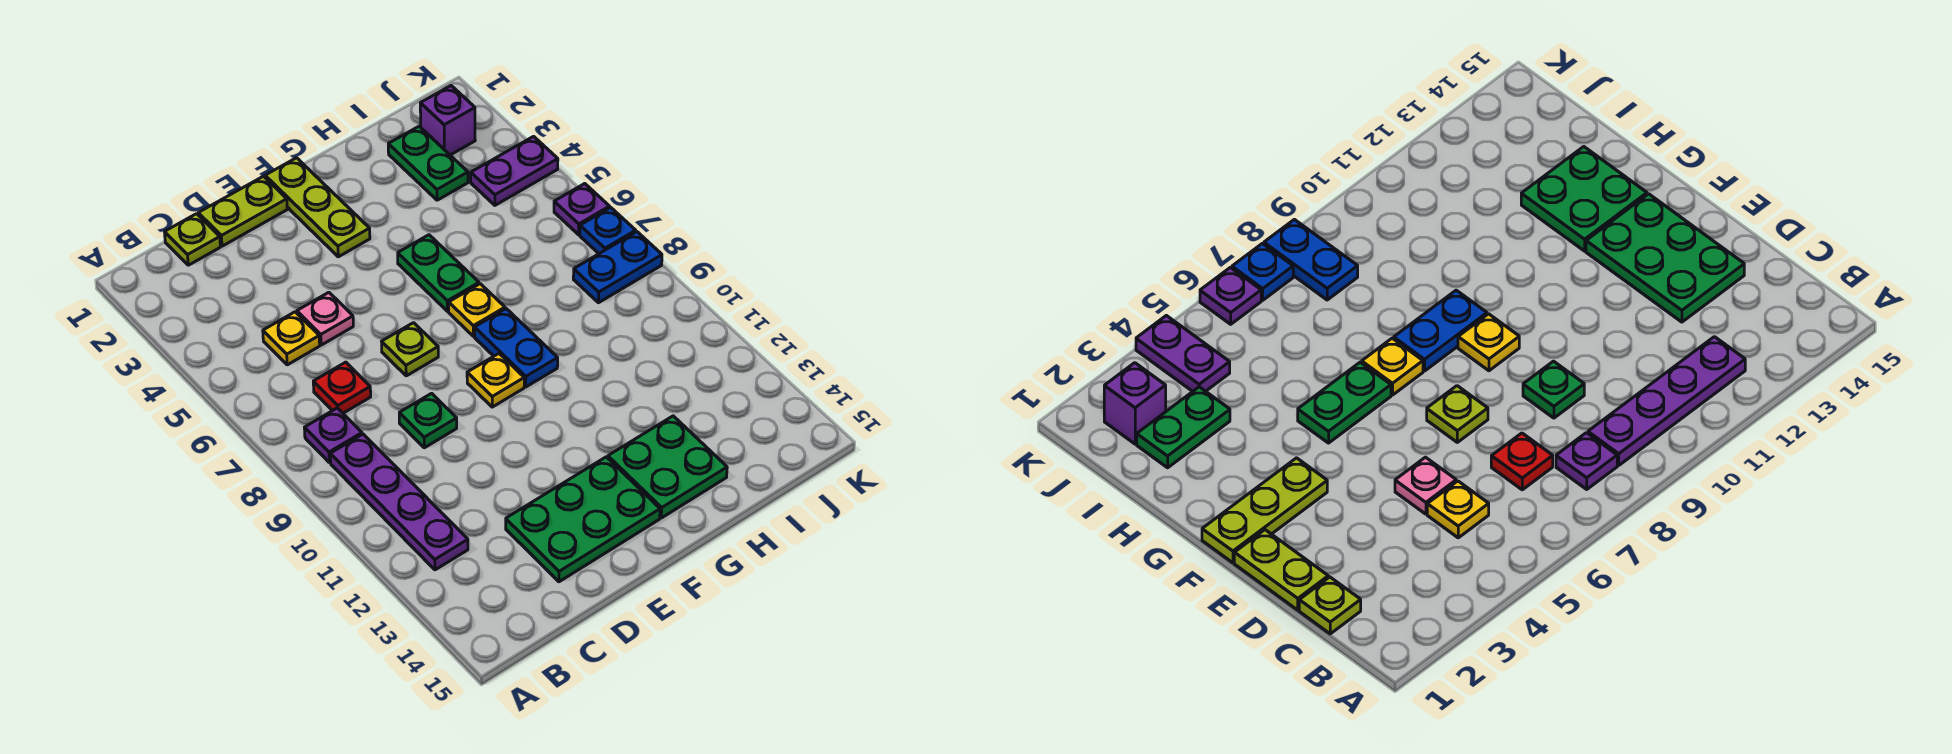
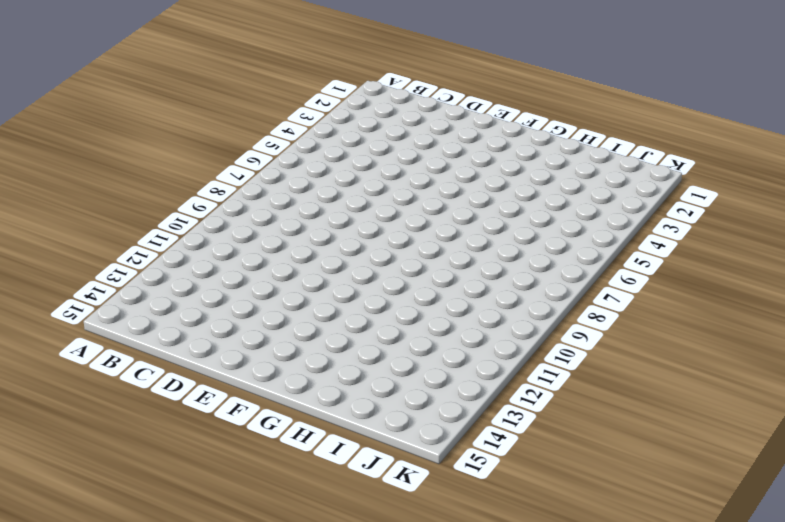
none -> purple 1x1 plate [304,408,362,463]
none -> purple 1x4 plate [330,434,468,570]
none -> lime 1x1 plate [165,214,220,265]

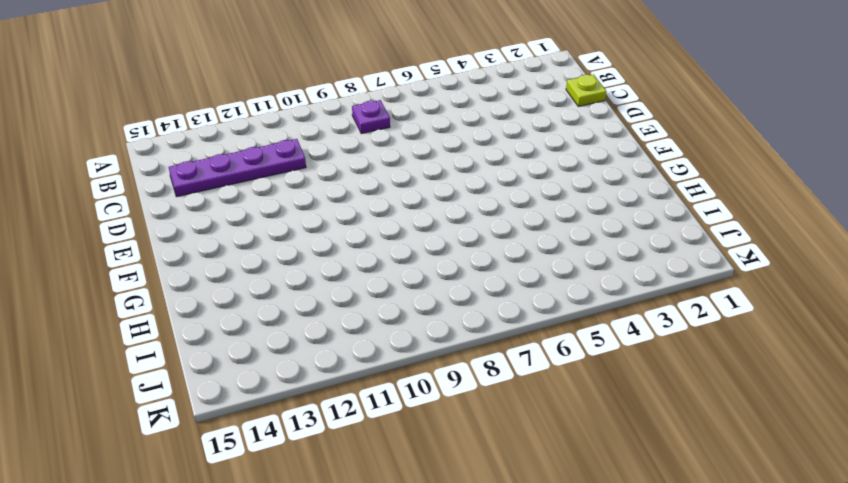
purple 1x4 plate [169,139,306,197] -> purple 1x4 plate moved to [330,434,468,570]
none -> yellow 1x1 plate [263,312,320,365]
none -> red 1x1 plate [313,362,371,413]
none -> lime 1x2 plate [198,176,287,246]

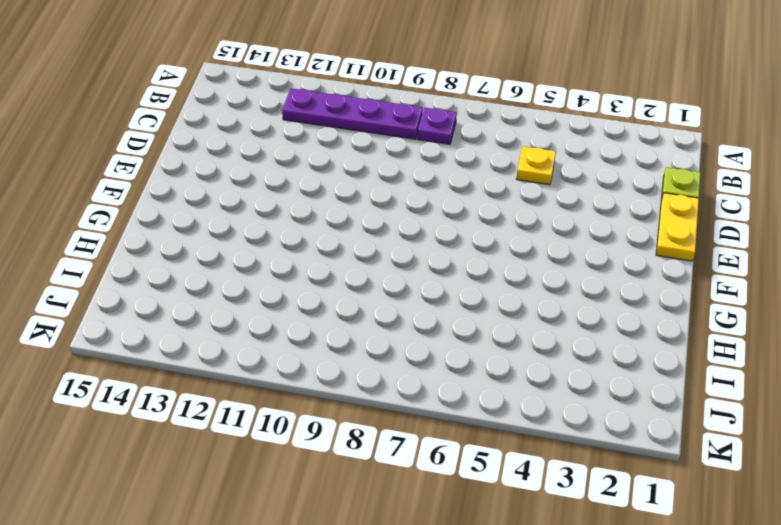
yellow 1x2 plate [656,193,699,261] -> lime 1x2 plate [198,176,287,246]
none -> red 1x1 plate [313,362,371,413]
none -> pink 1x1 plate [297,292,353,345]
none -> green 1x1 plate [399,393,457,448]

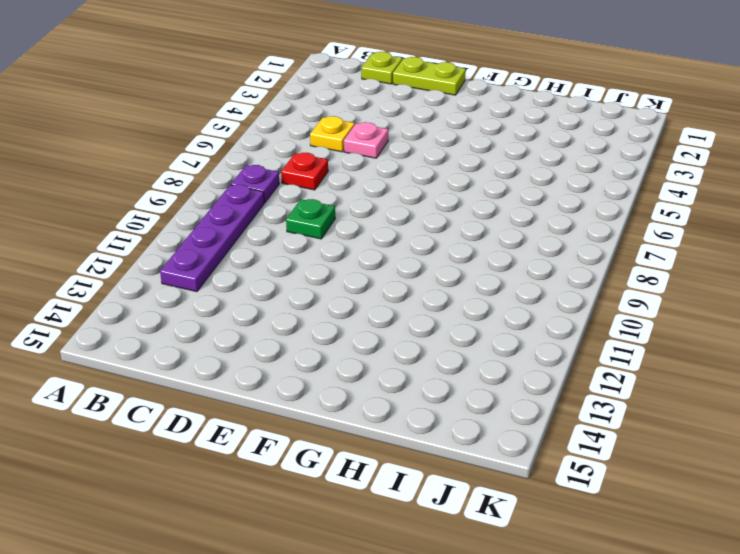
none -> green 2x3 plate [506,457,660,582]
none -> lime 1x1 plate [382,323,438,376]
none -> lime 1x3 plate [265,158,370,257]

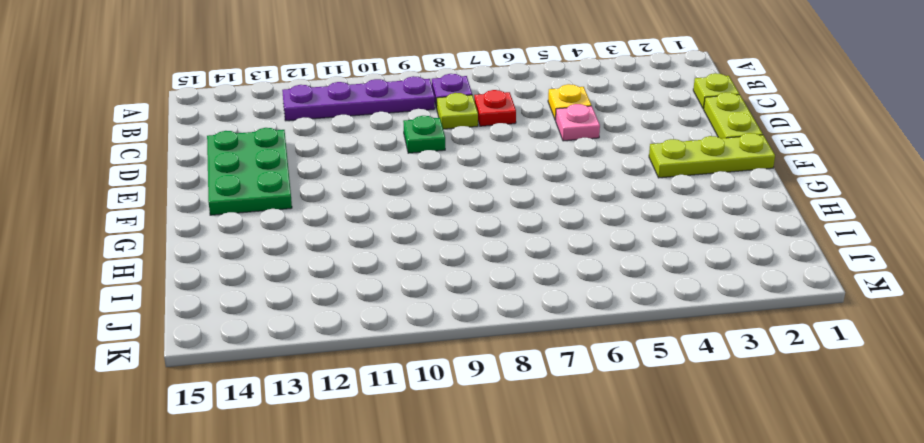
lime 1x1 plate [437,93,478,129] -> lime 1x1 plate moved to [382,323,438,376]
none -> yellow 1x1 plate [467,354,524,407]
none -> green 1x2 plate [398,235,479,311]
none -> yellow 1x1 plate [449,284,505,336]

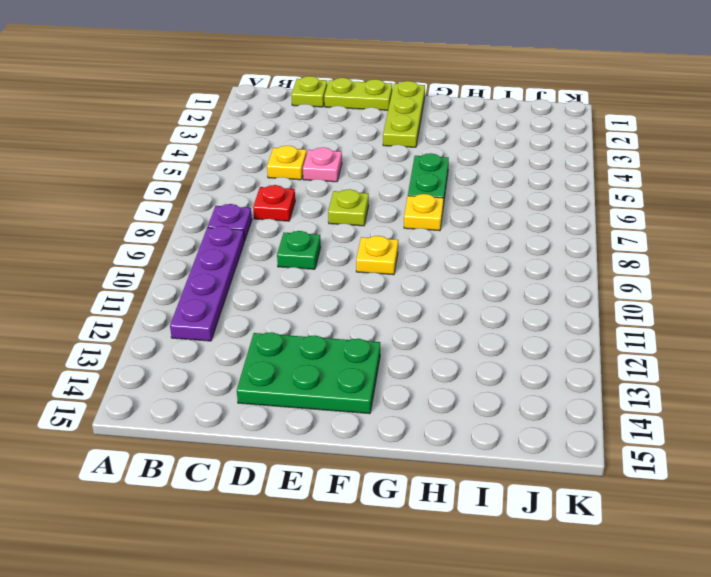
none -> blue 1x2 plate [475,309,558,387]
none -> green 2x2 plate [608,416,727,518]
none -> green 1x2 plate [388,126,468,200]

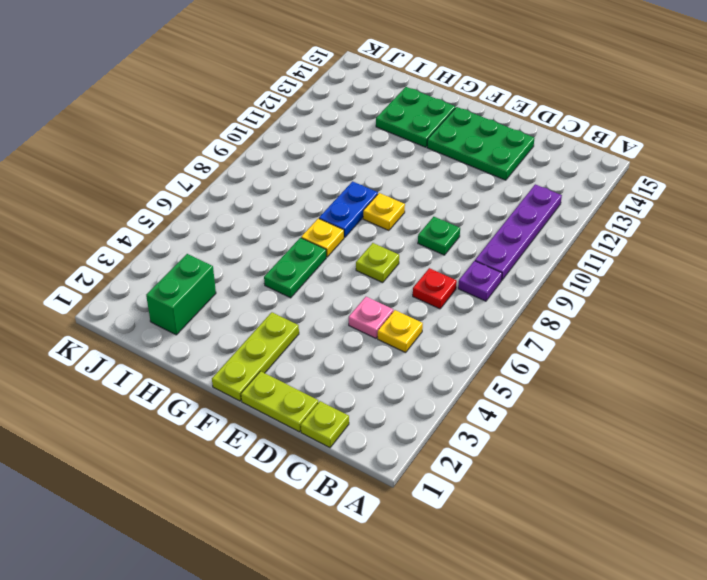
green 1x2 brick [146,254,216,335] -> green 1x2 plate [388,126,468,200]
none -> purple 1x1 brick [420,86,475,155]
none -> purple 1x2 plate [471,136,558,205]
none -> blue 1x2 plate [573,232,662,303]

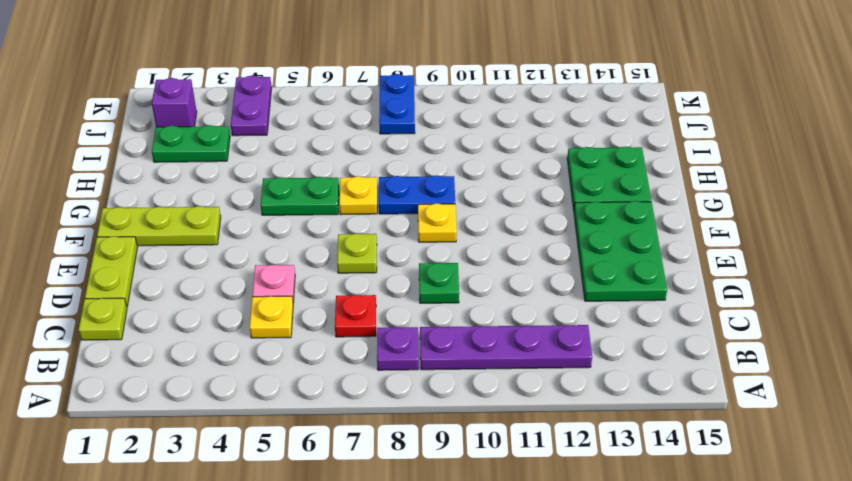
none -> purple 1x1 plate [554,184,610,235]
none -> blue 1x1 plate [580,207,636,253]

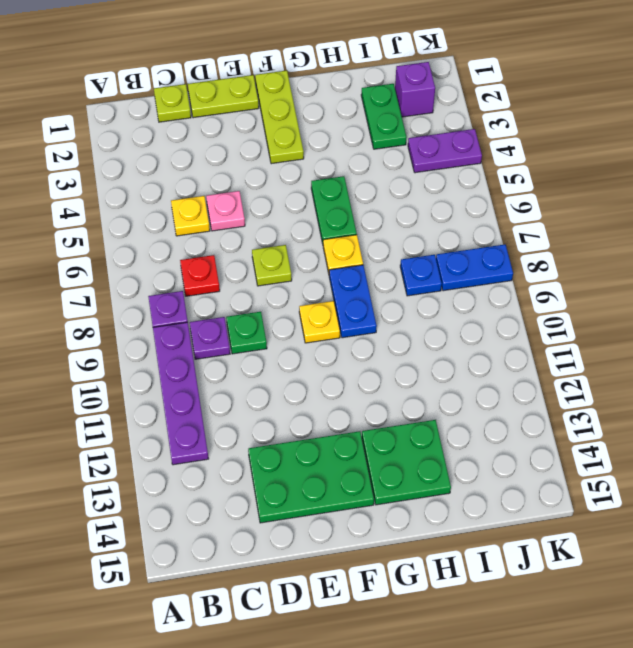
purple 1x1 plate [190,317,230,359] -> purple 1x1 plate moved to [554,184,610,235]
blue 1x1 plate [400,255,442,296] -> blue 1x1 plate moved to [580,207,636,253]

